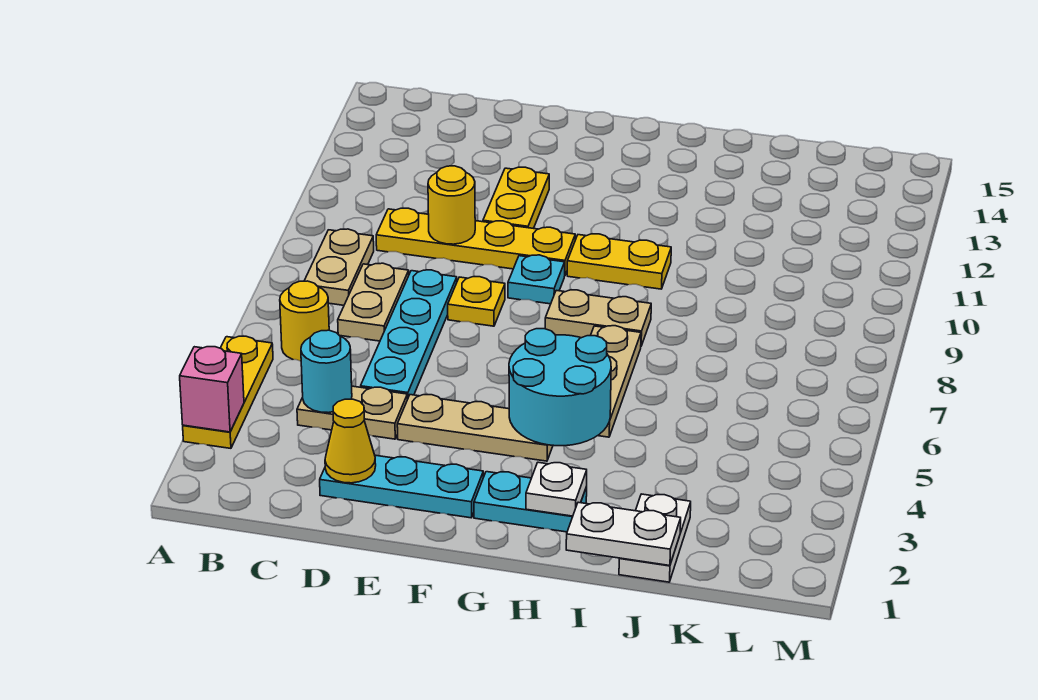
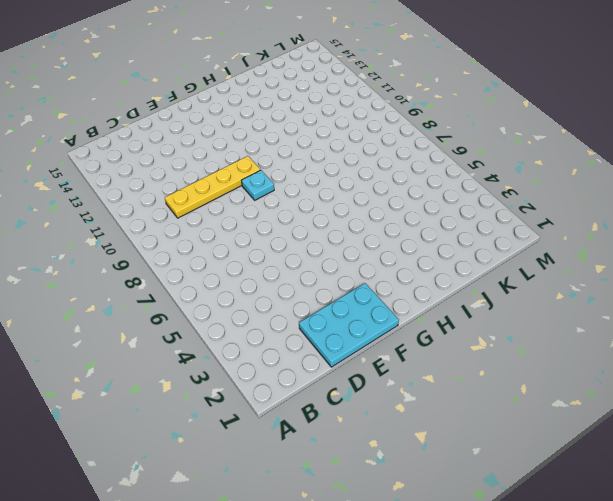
cyan 2x3 plate [299,283,399,367] -> cyan 1x3 plate [320,455,483,518]
none -> yellow 1x3 plate [183,336,273,448]
none -> yellow 1x1 round brick [280,281,329,361]
none -> tan 1x2 plate [304,229,374,305]

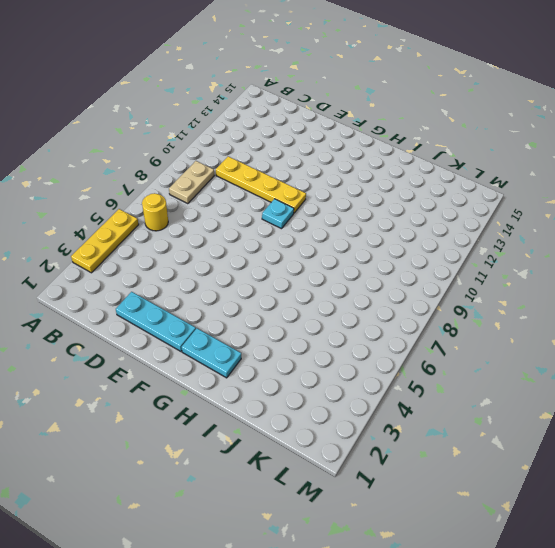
none -> tan 1x2 plate [297,386,407,439]
none -> tan 1x2 plate [338,263,409,341]
none -> cyan 1x4 plate [361,270,457,399]

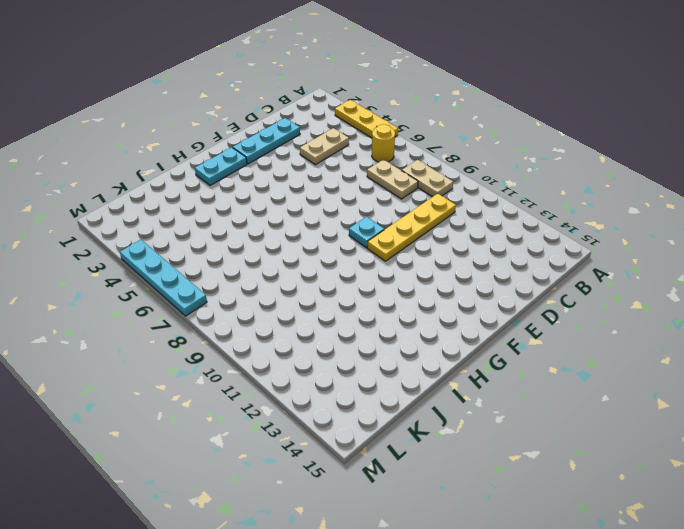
cyan 1x4 plate [120,240,207,316] -> cyan 1x4 plate moved to [361,270,457,399]
none -> tan 1x3 plate [397,395,553,461]
none -> yellow 1x1 plate [448,277,505,326]
none -> yellow 1x2 plate [483,167,549,228]

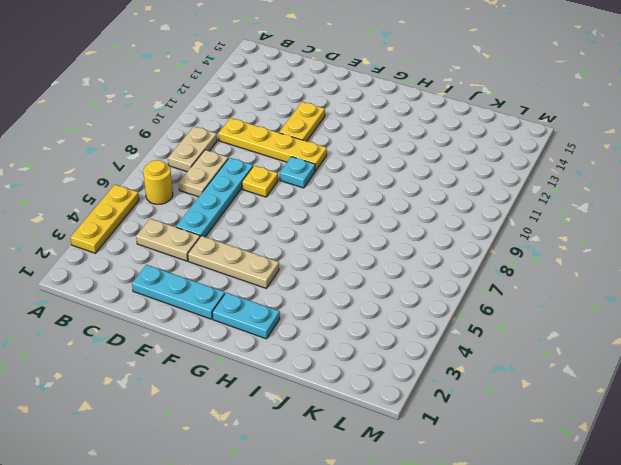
none -> tan 1x2 plate [545,290,651,346]
none -> yellow 1x2 plate [567,234,671,289]
none -> tan 1x3 plate [591,326,641,437]

